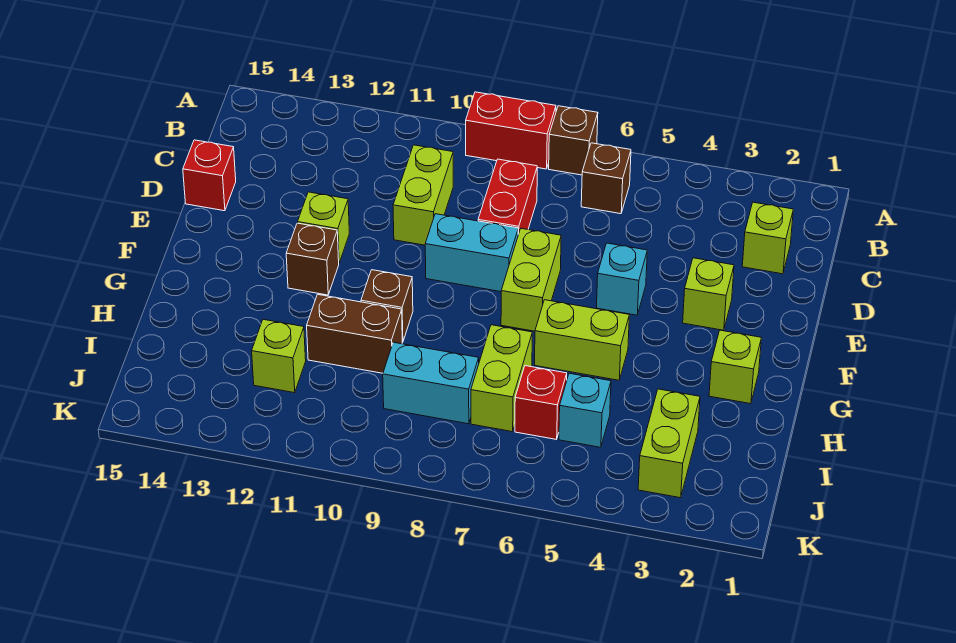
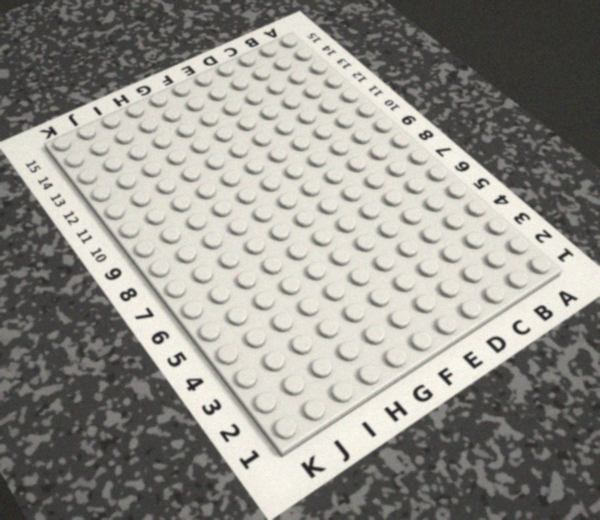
none -> brown 1x1 brick [549,106,598,175]
none -> red 1x2 brick [466,92,556,169]
none -> brown 1x1 brick [581,143,631,214]

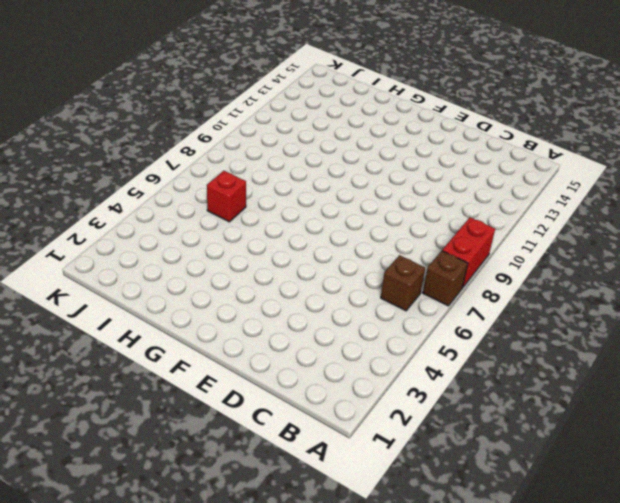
none -> lime 1x1 brick [742,202,793,274]
none -> red 1x2 brick [478,159,537,234]
none -> lime 1x2 brick [393,145,453,245]

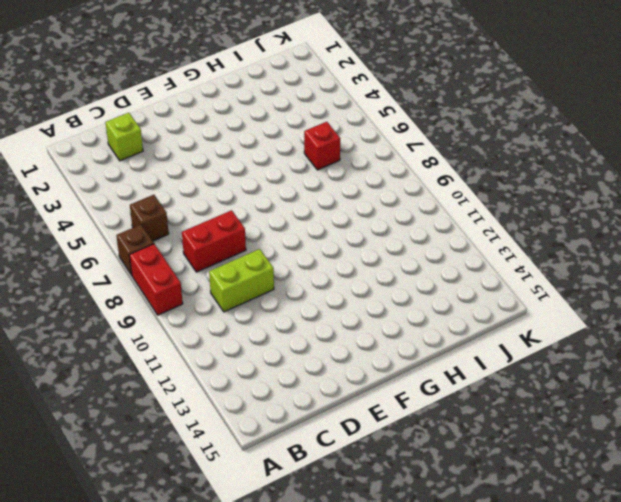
none -> red 1x1 brick [183,140,236,211]
none -> lime 1x1 brick [683,258,734,330]
none -> cyan 1x1 brick [597,243,647,315]

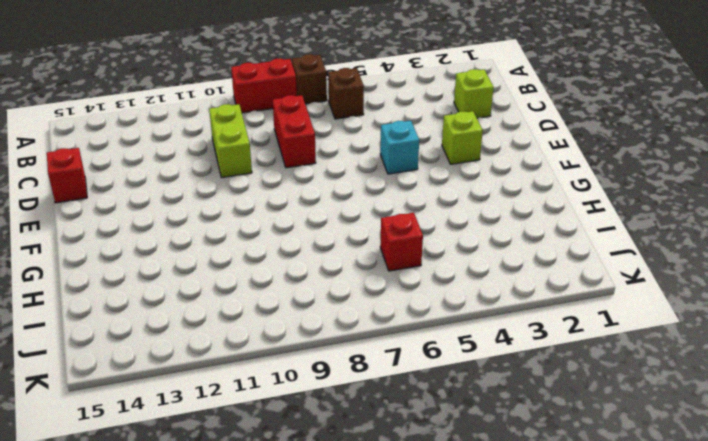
none -> lime 1x2 brick [501,229,561,331]
none -> cyan 1x2 brick [425,214,518,292]
none -> lime 1x1 brick [298,192,349,263]

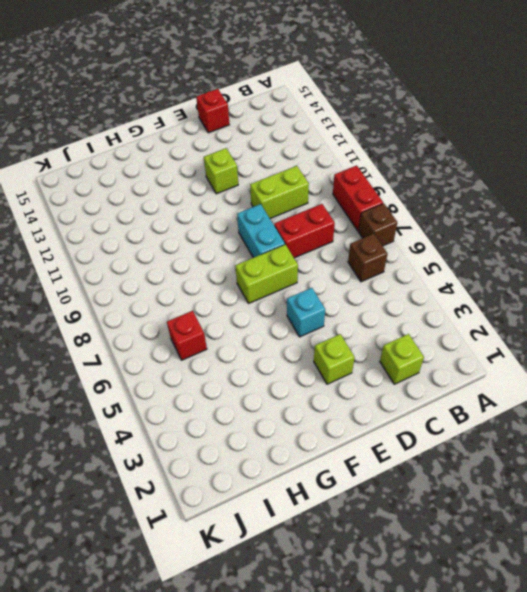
none -> brown 1x1 brick [286,223,339,295]
none -> lime 1x1 brick [709,330,761,404]
none -> lime 1x2 brick [535,300,629,380]

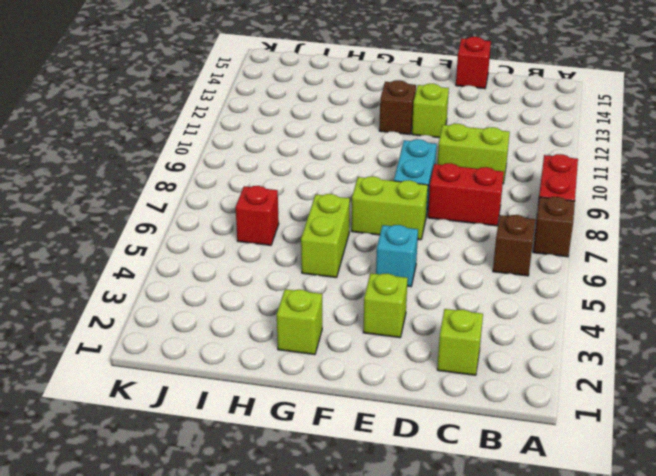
none -> brown 1x1 brick [361,270,413,342]
none -> lime 1x2 brick [471,325,532,432]
none -> brown 1x2 brick [307,294,402,373]

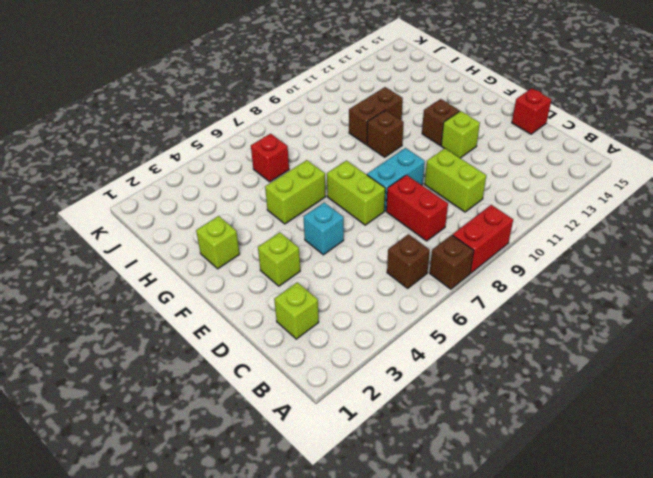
none -> lime 1x2 brick [471,325,532,432]
none -> lime 1x2 brick [638,389,700,498]
none -> cyan 1x1 brick [559,373,611,447]

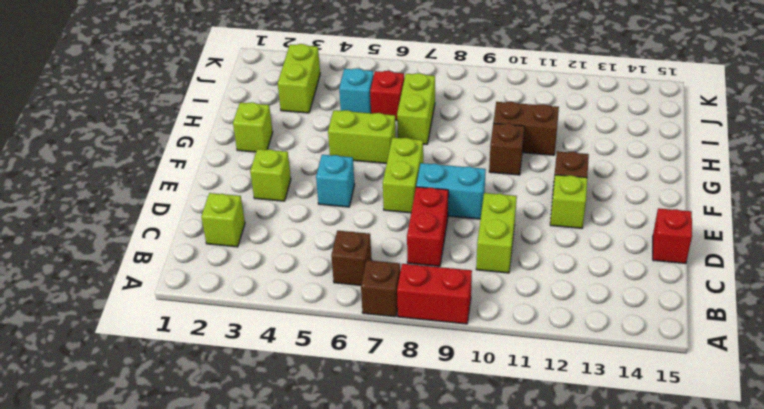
none -> cyan 1x2 brick [383,342,479,424]
none -> lime 1x1 brick [252,319,306,393]

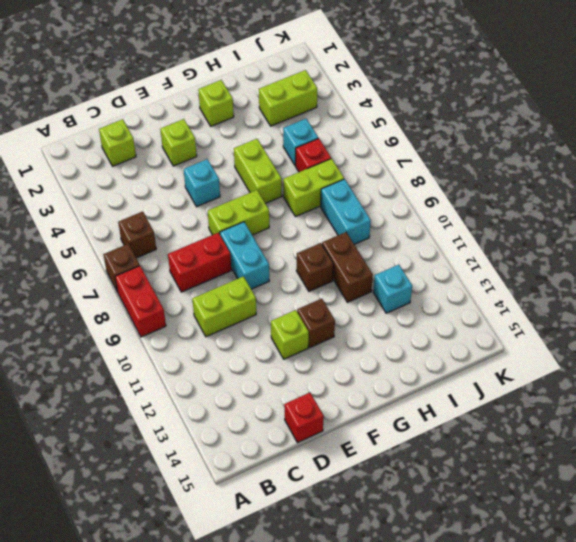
cyan 1x1 brick [373,265,412,313] -> lime 1x1 brick [252,319,306,393]

